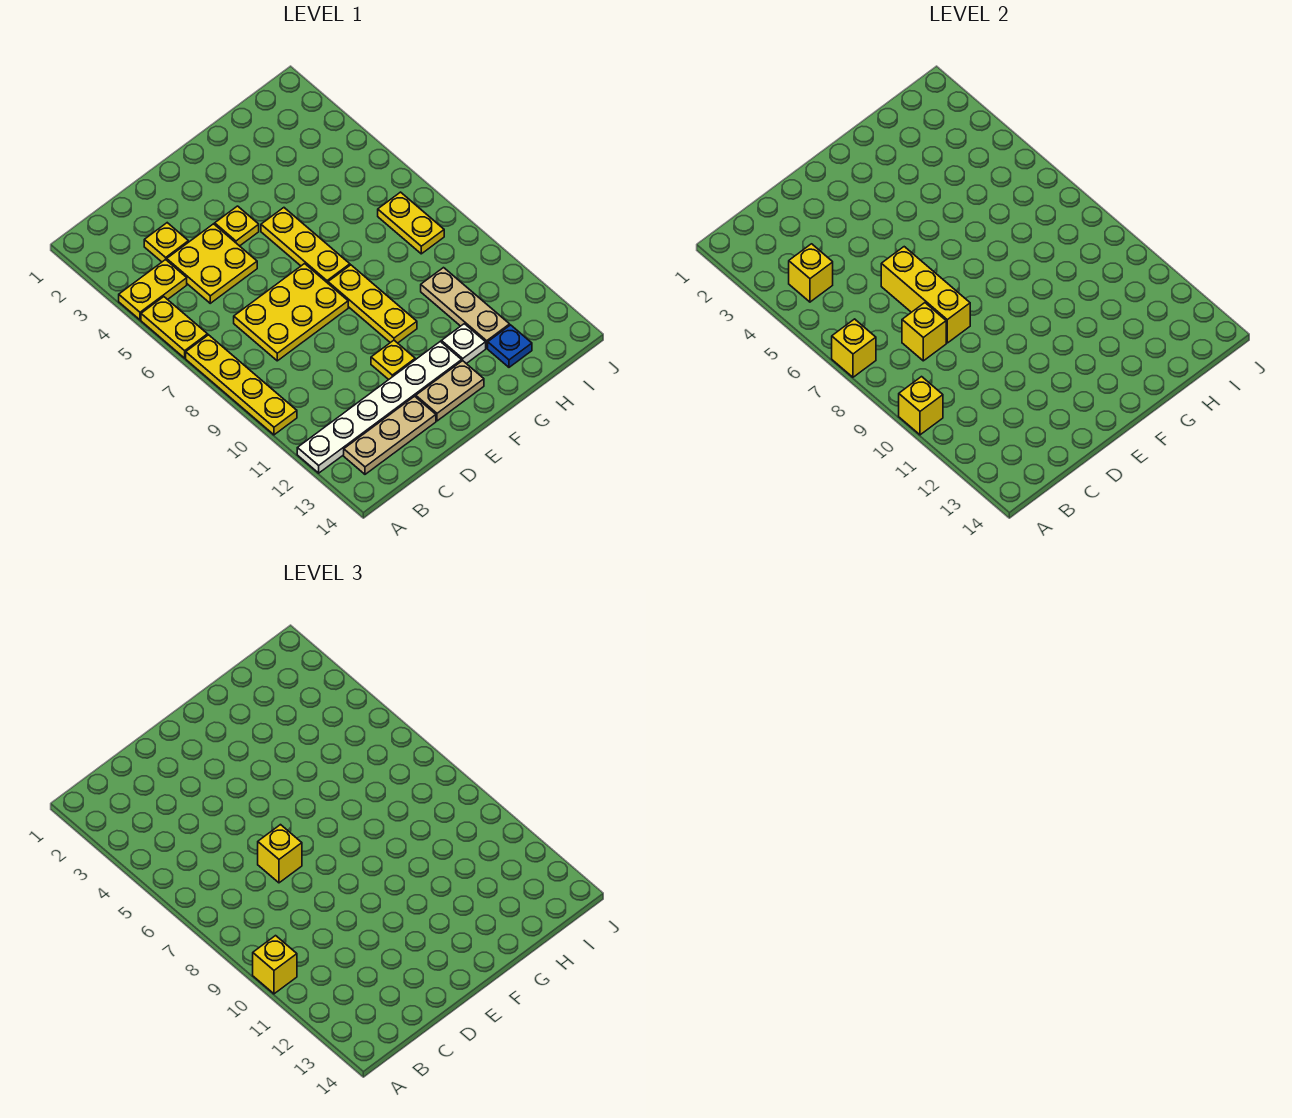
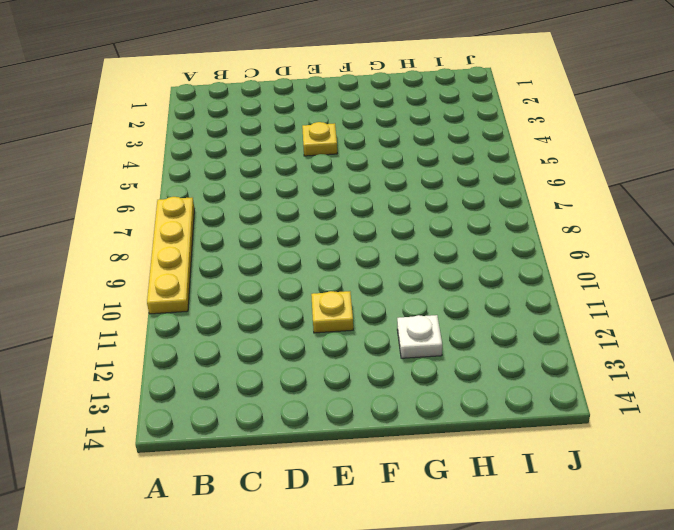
none -> yellow 1x2 plate [119,259,187,320]
none -> yellow 1x2 plate [141,297,208,358]
none -> white 1x6 plate [297,342,462,473]

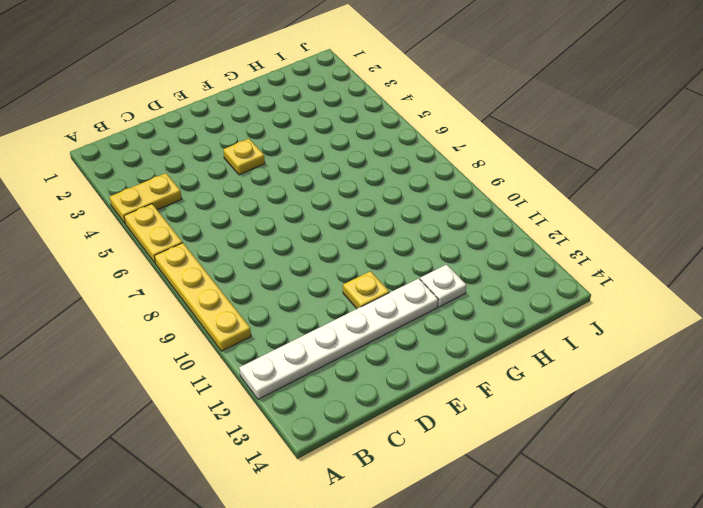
none -> tan 1x3 plate [344,396,436,474]
none -> yellow 1x1 plate [144,223,188,262]
none -> yellow 2x2 plate [167,224,257,303]

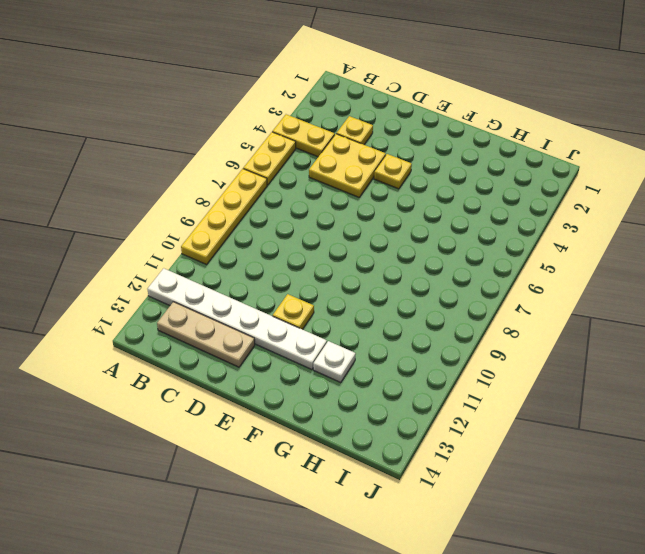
none -> yellow 2x3 plate [234,264,348,361]
none -> tan 1x2 plate [416,361,484,421]
none -> yellow 1x3 plate [261,208,350,283]

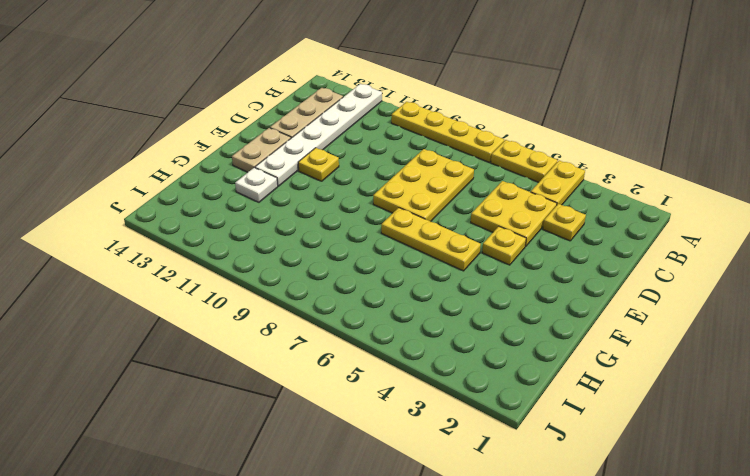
none -> yellow 1x3 plate [328,265,417,343]
none -> tan 1x3 plate [421,268,510,348]
none -> blue 1x1 plate [488,325,532,367]

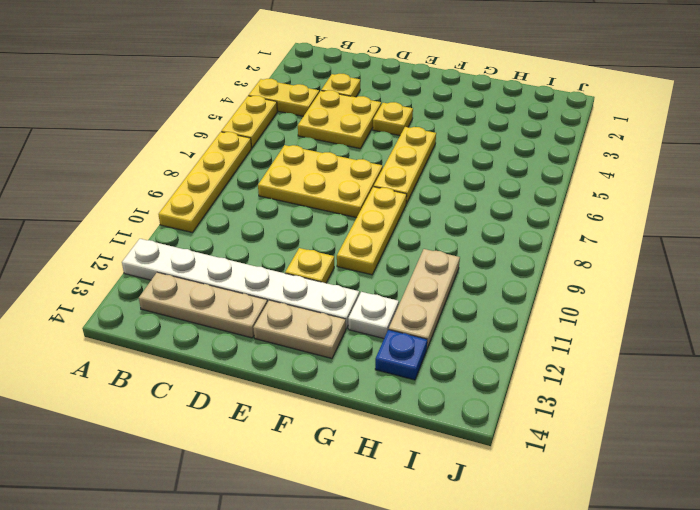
none -> yellow 1x2 plate [378,192,444,254]
none -> yellow 1x1 brick [832,319,876,377]
none -> yellow 1x1 brick [899,377,943,435]

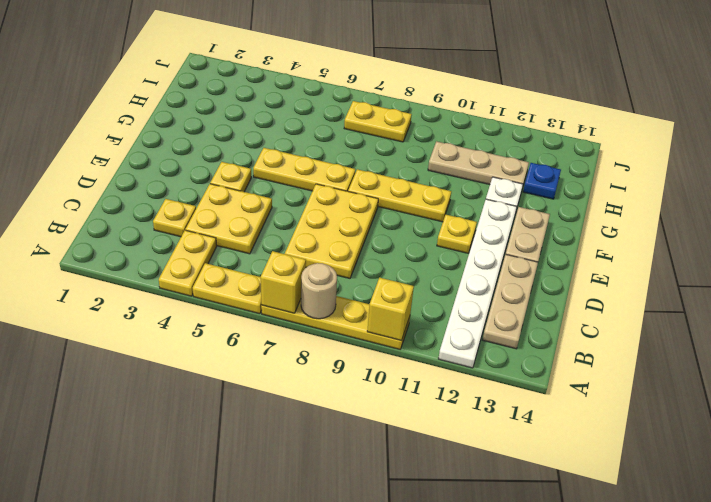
tan 1x1 round brick [301,263,337,319] -> none
none -> yellow 1x1 brick [789,244,833,302]
none -> yellow 1x1 brick [902,303,946,361]
none -> yellow 1x3 brick [881,247,970,343]

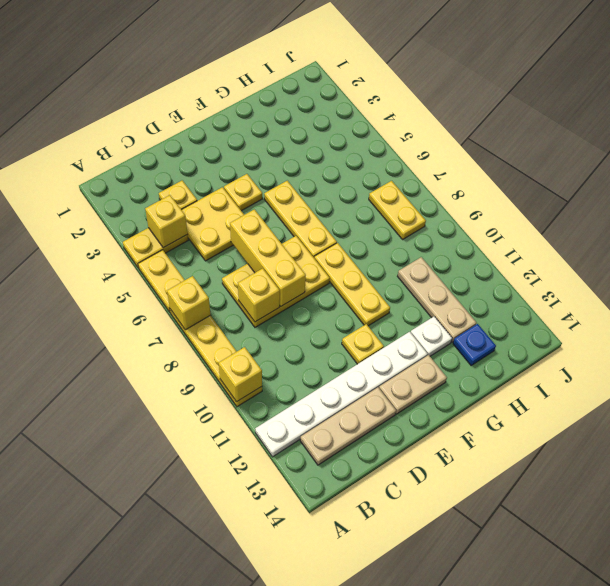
none -> yellow 1x1 brick [253,936,297,994]
none -> yellow 1x1 brick [258,825,302,883]

